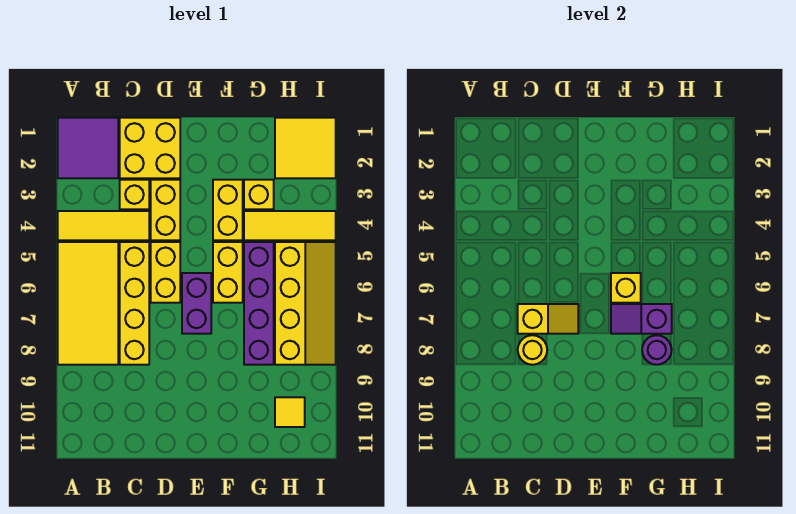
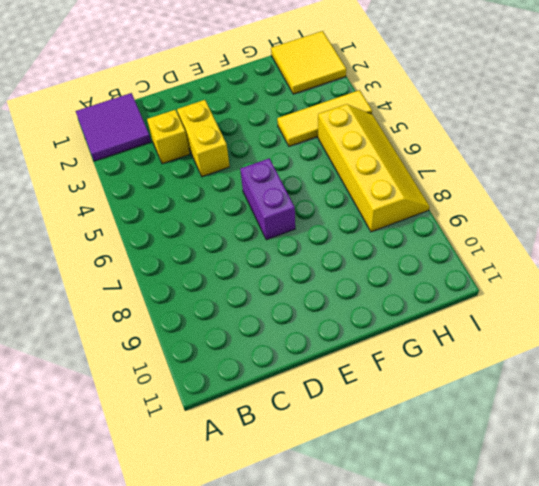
none -> yellow 1x3 tile [58,211,149,240]
none -> yellow 2x4 tile [58,242,118,365]
none -> yellow 2x2 brick [120,118,180,178]

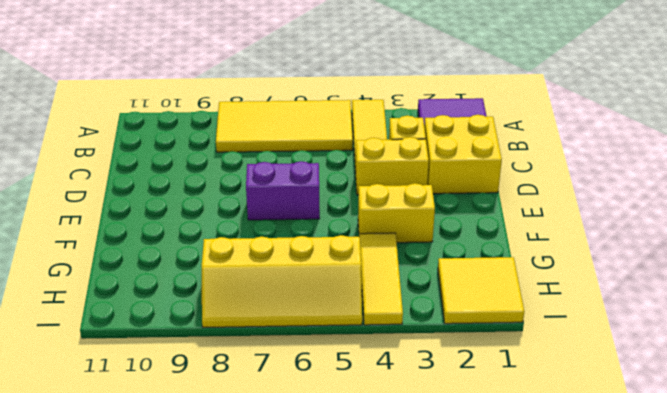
none -> yellow 1x4 brick [120,242,149,365]
none -> yellow 1x2 brick [151,242,180,303]
none -> yellow 1x2 brick [213,242,243,303]

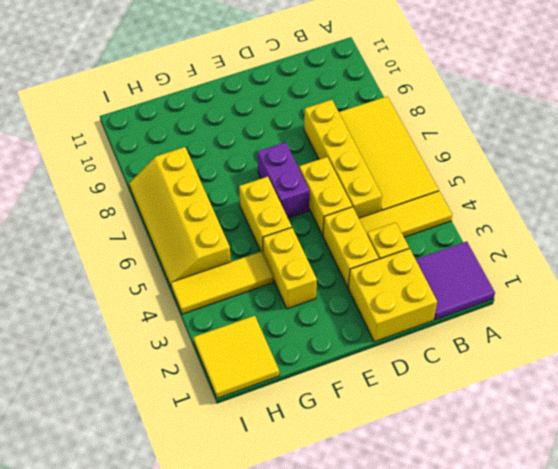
none -> yellow 1x1 brick [244,180,274,209]
none -> purple 1x4 brick [244,242,274,365]
none -> yellow 1x1 tile [275,397,305,427]

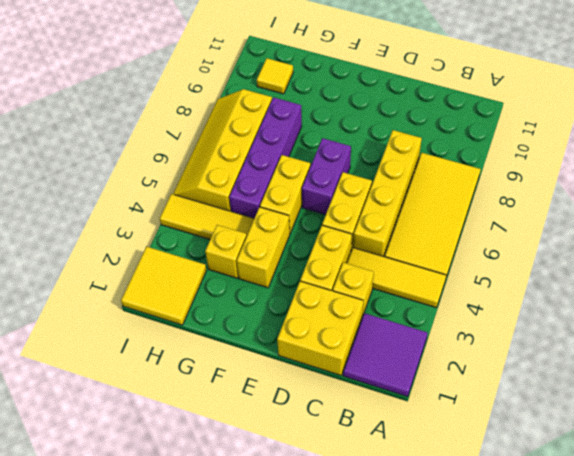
none -> yellow 1x2 slope [518,304,578,334]
none -> yellow 1x1 round brick [518,335,547,365]
none -> yellow 1x1 brick [611,273,641,303]

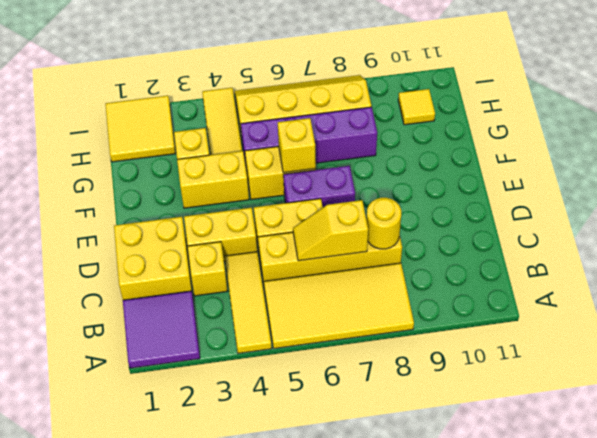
yellow 1x2 slope [293,200,368,261] -> yellow 1x2 slope turned to [518,304,578,334]
none -> purple 1x2 slope [611,304,672,334]
none -> purple 1x1 round brick [642,335,672,365]

